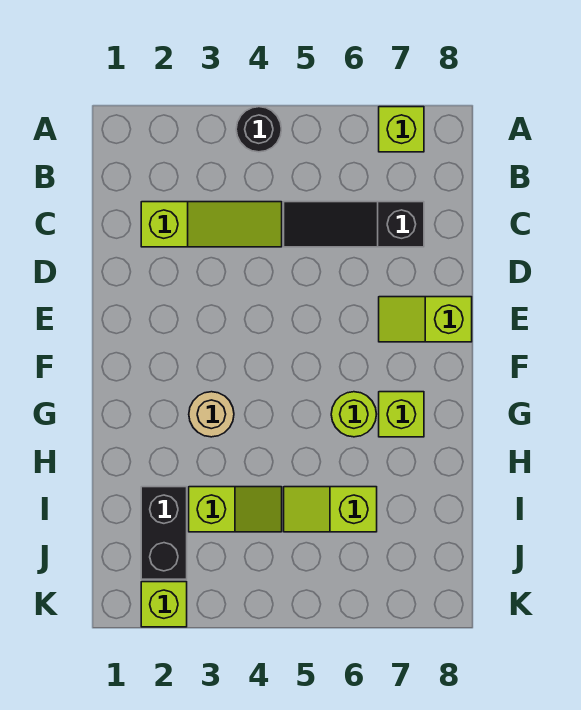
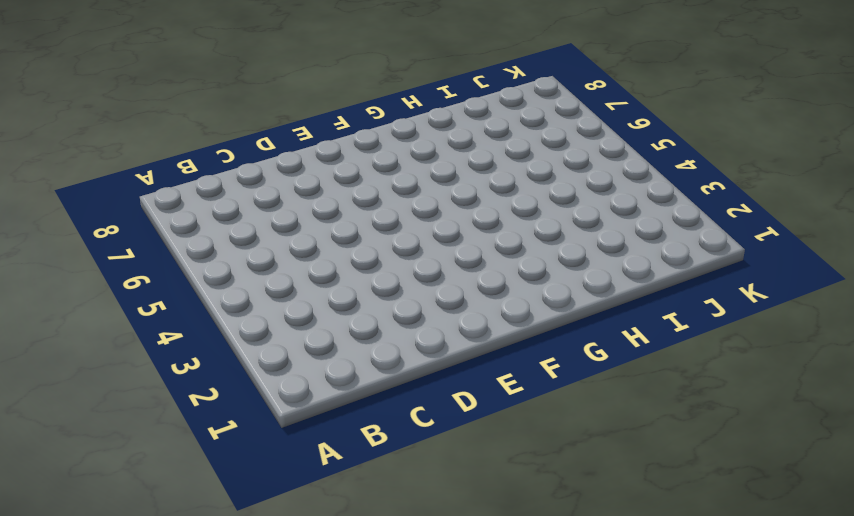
none -> black 1x1 round brick [236,107,281,152]
none -> lime 1x1 brick [379,107,424,152]
none -> lime 1x3 slope [141,202,282,247]

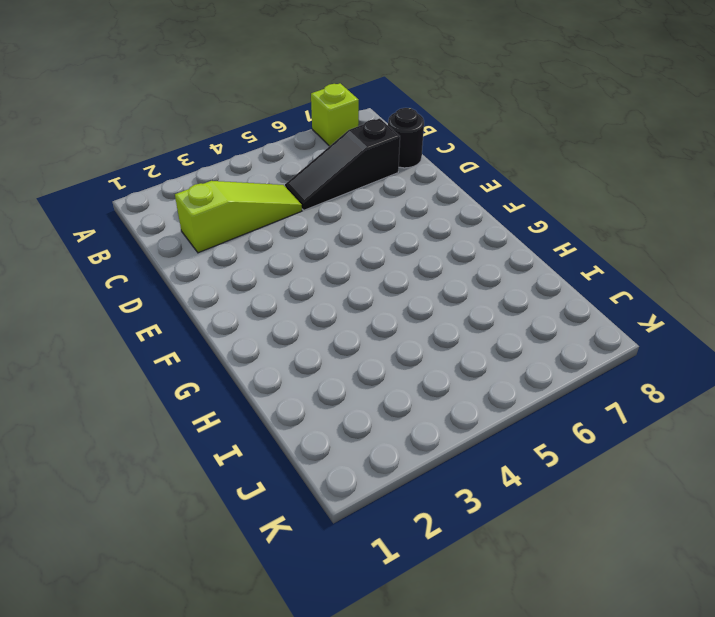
black 1x1 round brick [388,108,424,168] -> black 1x1 round brick moved to [236,107,281,152]
none -> lime 1x2 slope [379,297,472,342]
none -> tan 1x1 round brick [189,392,234,437]
none -> lime 1x1 round brick [331,392,376,437]

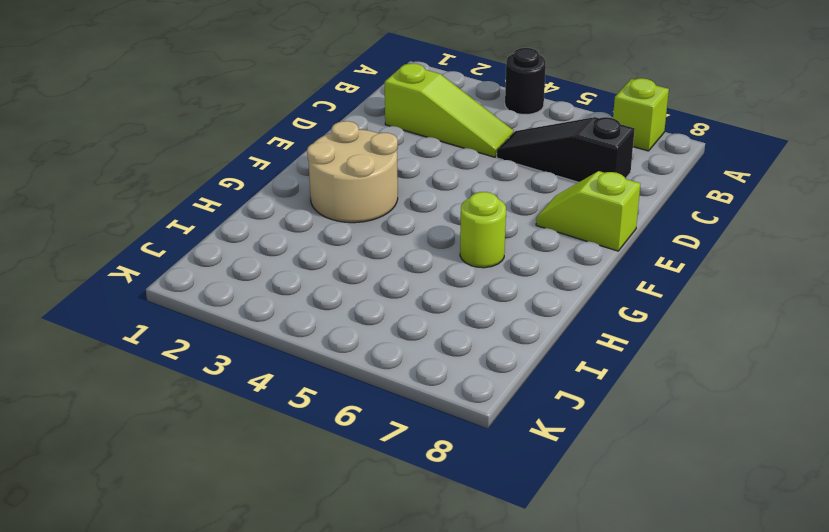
tan 2x2 round brick [307,121,398,223] -> tan 1x1 round brick [189,392,234,437]
none -> lime 1x1 brick [379,392,424,437]
none -> black 1x2 brick [141,487,187,579]
none -> lime 1x2 slope [189,487,282,532]

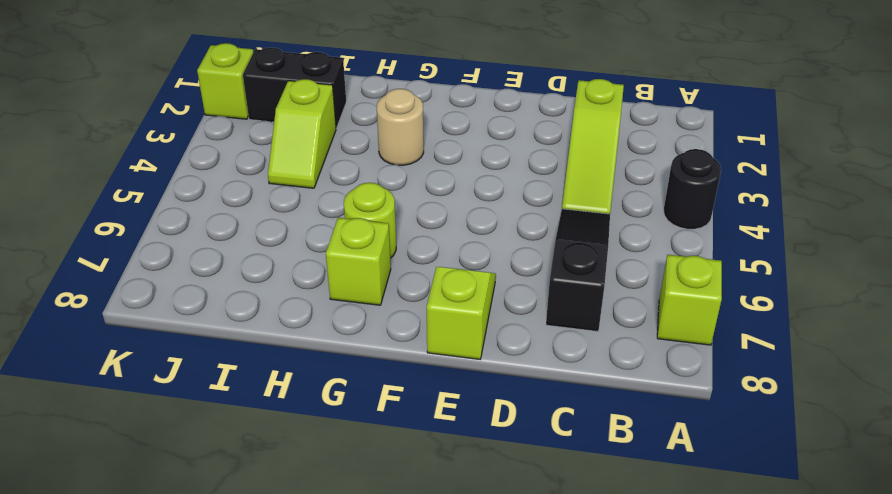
none -> lime 1x2 slope [284,487,377,532]

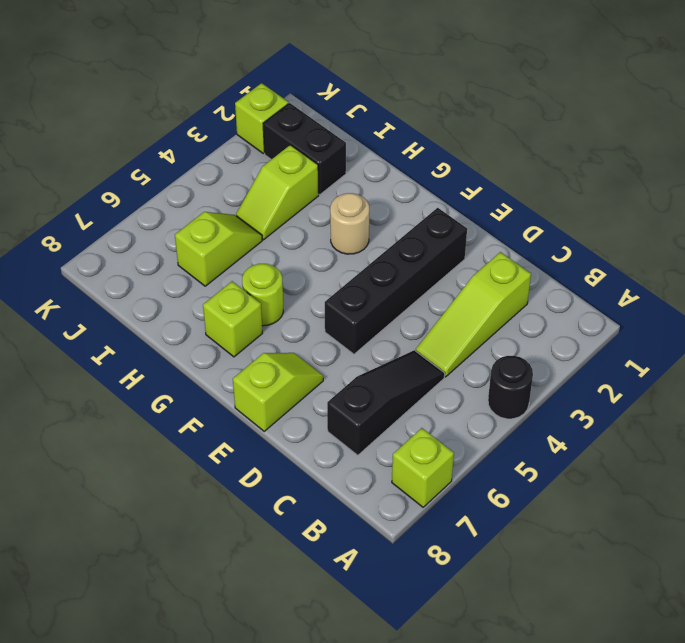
black 1x4 brick [325,208,467,354] -> none

